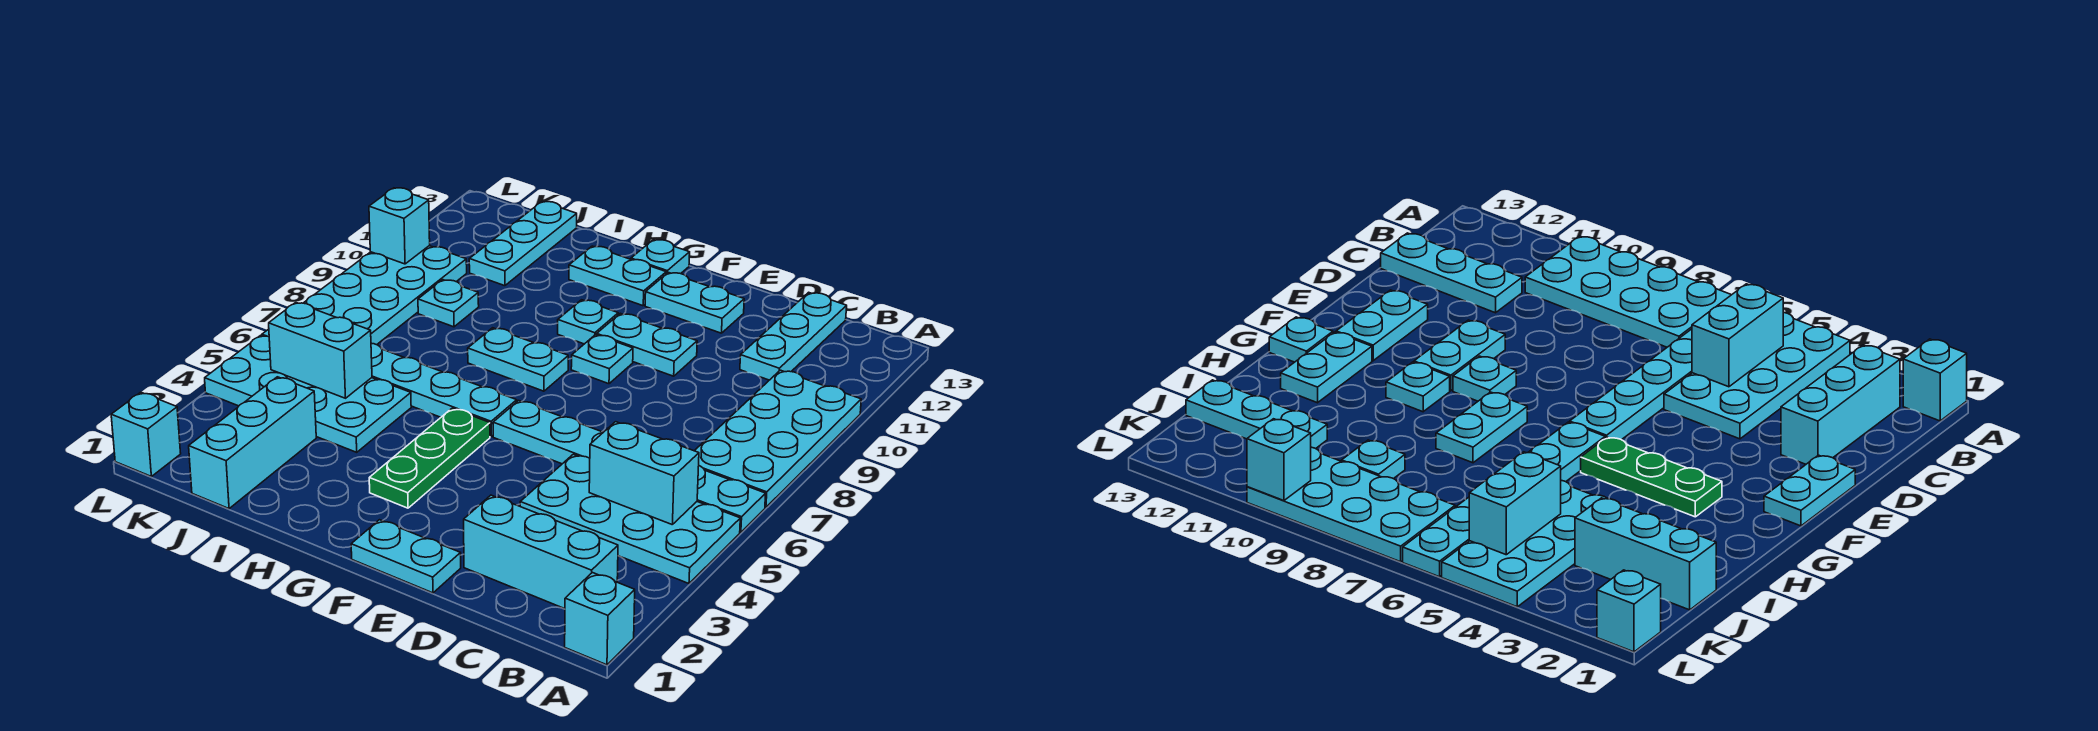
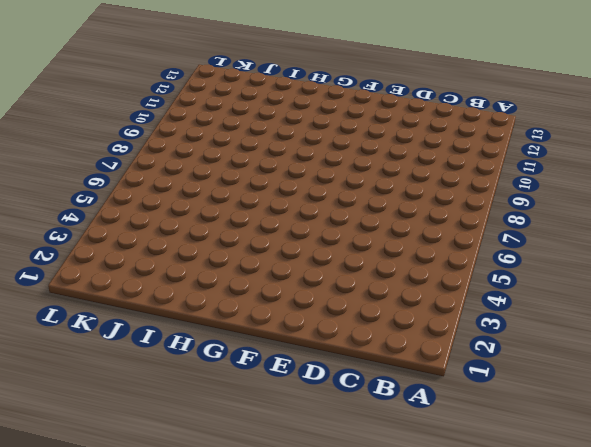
none -> cyan 1x1 brick [565,573,635,665]
none -> cyan 2x4 plate [520,454,740,583]
none -> cyan 1x6 plate [493,401,766,532]

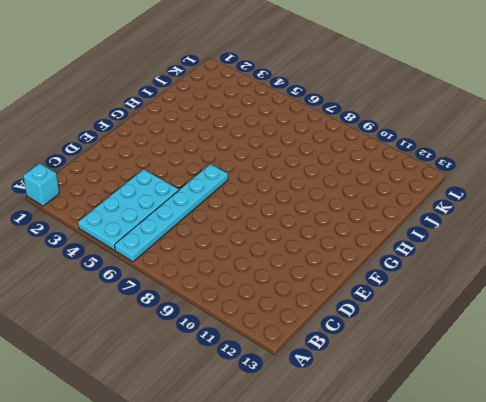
none -> cyan 2x4 plate [695,370,861,507]
none -> cyan 1x3 brick [464,495,618,609]
none -> cyan 1x3 plate [740,292,847,380]

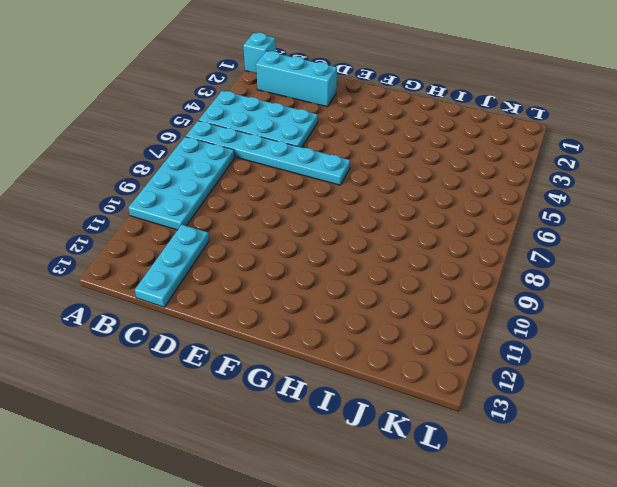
none -> cyan 1x2 plate [351,520,461,593]
none -> cyan 1x2 plate [597,313,697,376]
none -> cyan 1x2 plate [645,272,744,333]

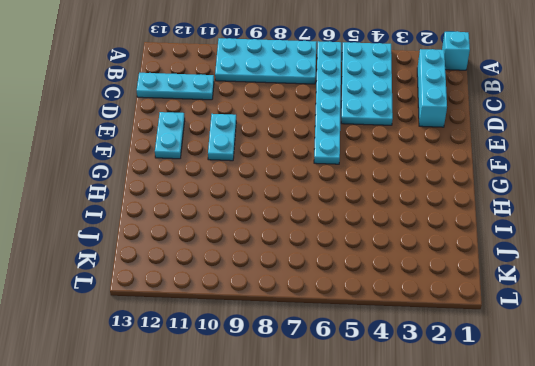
none -> cyan 1x2 plate [351,520,461,593]
none -> cyan 1x1 plate [571,335,633,384]
none -> green 1x3 plate [369,408,490,508]

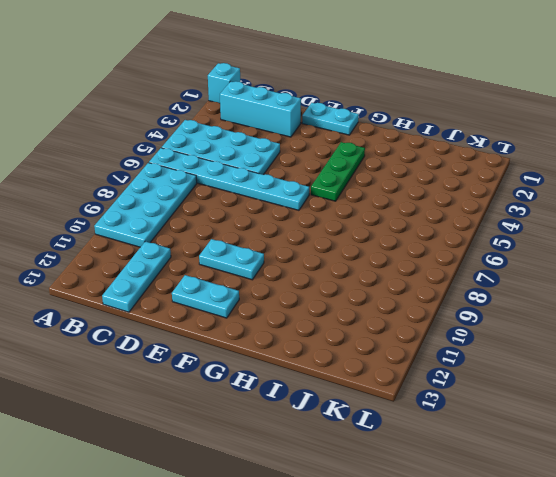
none -> cyan 1x1 plate [571,335,633,384]
none -> cyan 1x6 plate [262,329,517,436]
none -> cyan 1x2 plate [468,328,568,391]

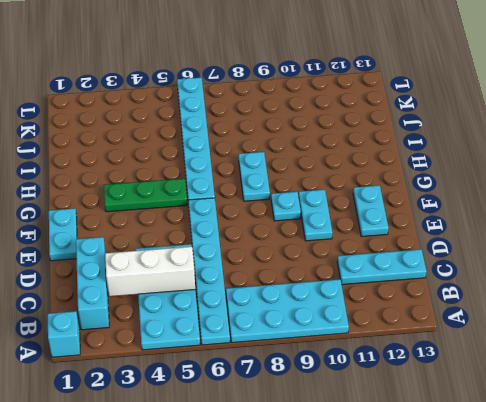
white 1x3 brick [105,247,195,296] -> cyan 1x2 brick [589,422,699,524]
none -> cyan 1x1 plate [558,300,618,344]
none -> cyan 1x2 plate [569,246,666,306]
none -> cyan 1x1 plate [631,240,690,274]

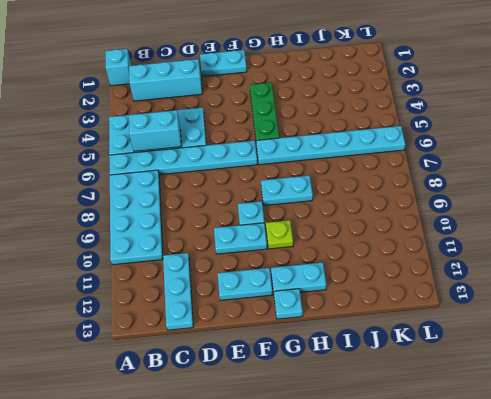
lime 1x1 plate [266,220,293,249] -> cyan 1x1 plate [558,300,618,344]
none -> cyan 2x4 plate [205,335,411,452]
none -> cyan 1x3 brick [189,377,316,509]
none -> cyan 1x1 plate [418,280,479,327]

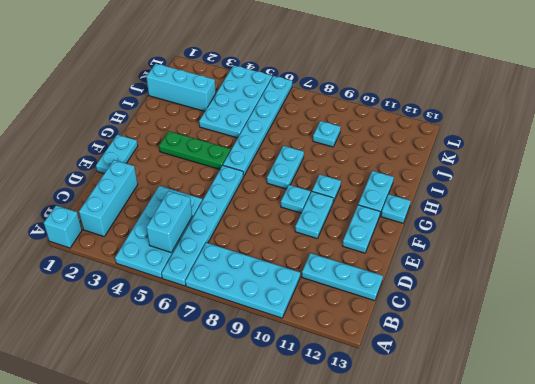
none -> cyan 1x3 plate [469,202,577,286]
none -> cyan 2x4 plate [304,246,467,345]
none -> cyan 1x1 brick [111,392,181,476]

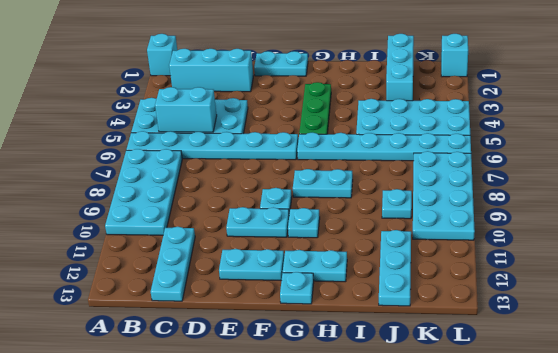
none -> cyan 1x2 brick [269,302,372,398]
none -> cyan 1x1 brick [369,188,430,264]

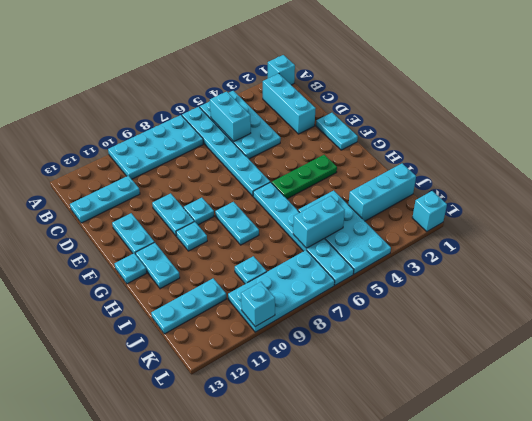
cyan 1x2 brick [293,196,345,248] -> cyan 1x2 brick turned to [269,302,372,398]

